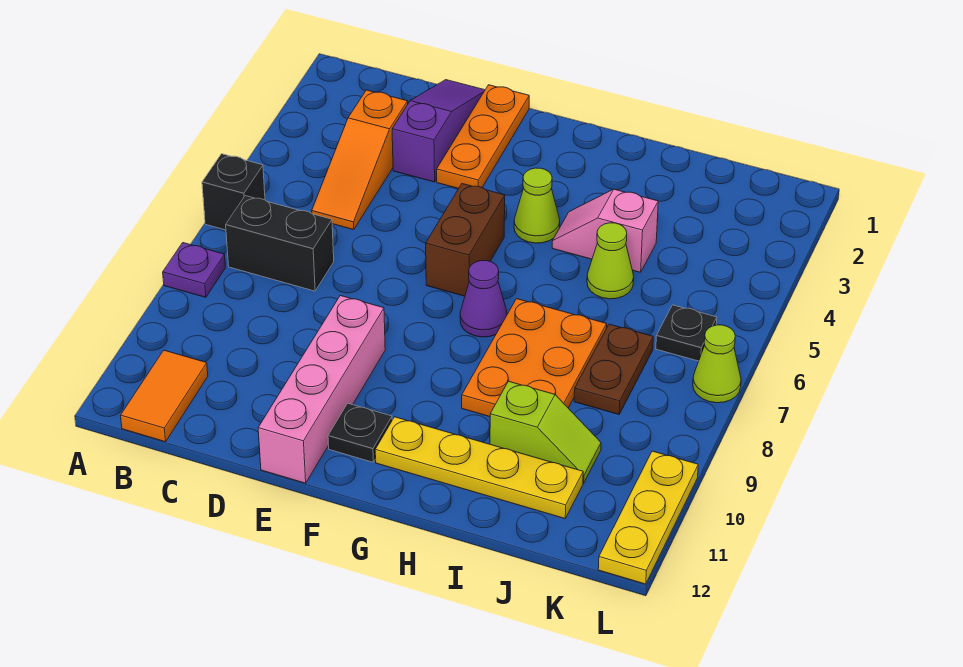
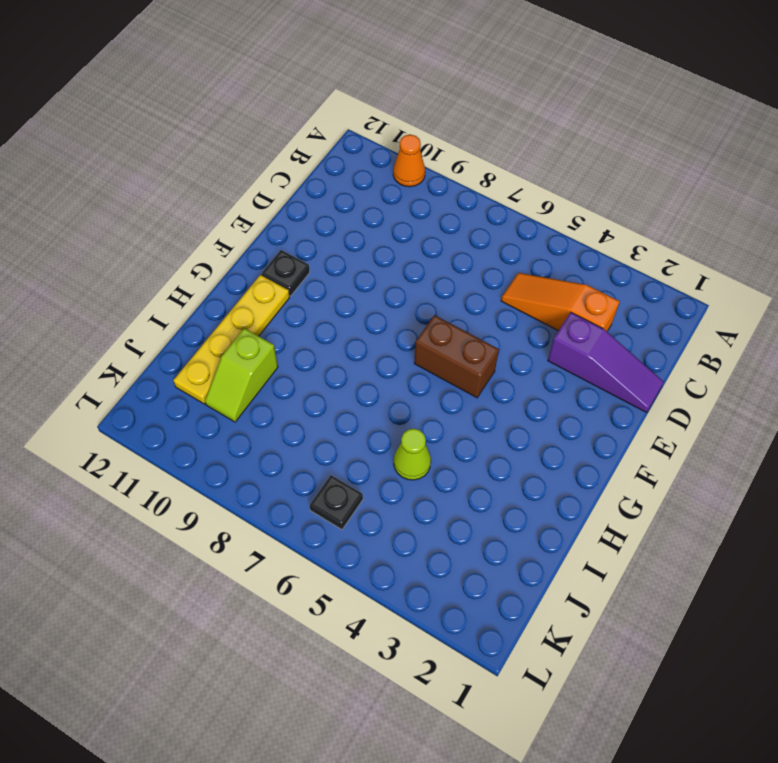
orange 1x1 cone [393,135,425,187] -> none
none -> black 1x1 brick [202,154,265,230]
none -> purple 1x1 plate [163,243,225,297]
none -> black 1x2 brick [226,196,334,291]

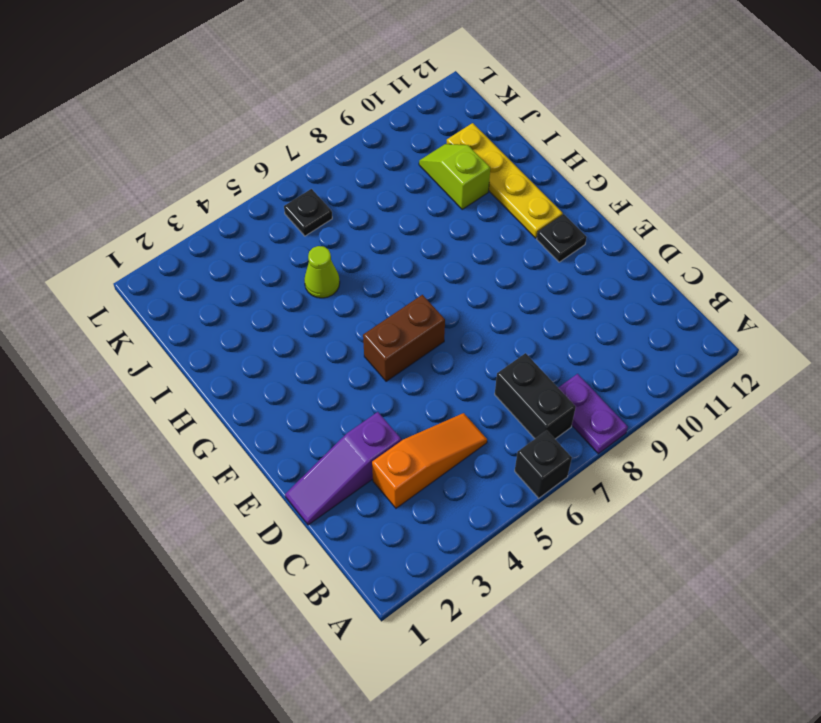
purple 1x2 plate [558,374,628,454] -> purple 1x1 plate [163,243,225,297]
none -> orange 1x2 tile [121,350,208,442]
none -> orange 1x3 plate [437,85,529,189]
none -> pink 1x4 brick [258,296,385,483]

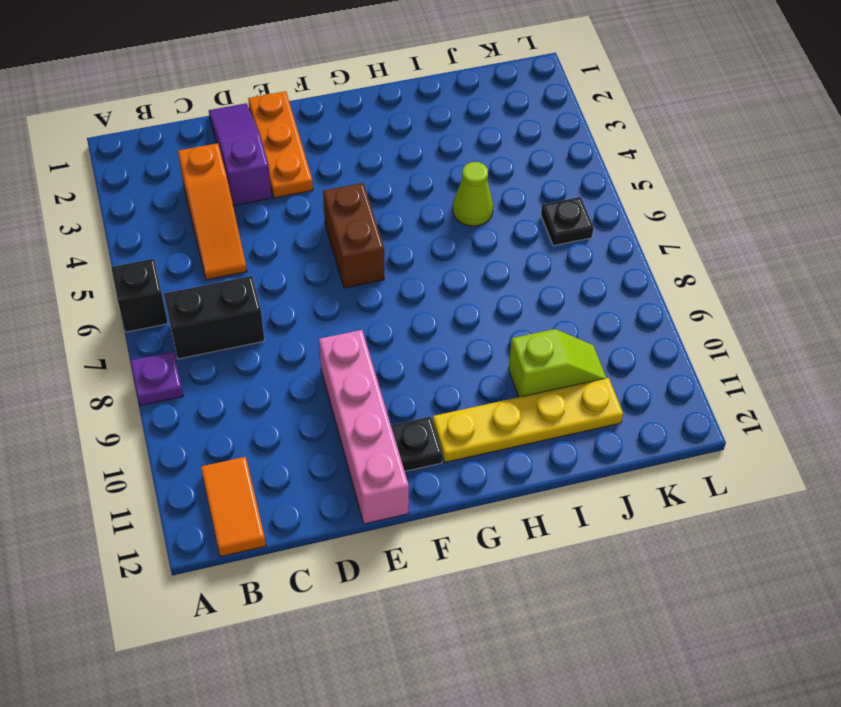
none -> lime 1x1 cone [514,168,560,243]
none -> purple 1x1 cone [460,260,507,337]
none -> pink 1x2 slope [552,189,658,272]

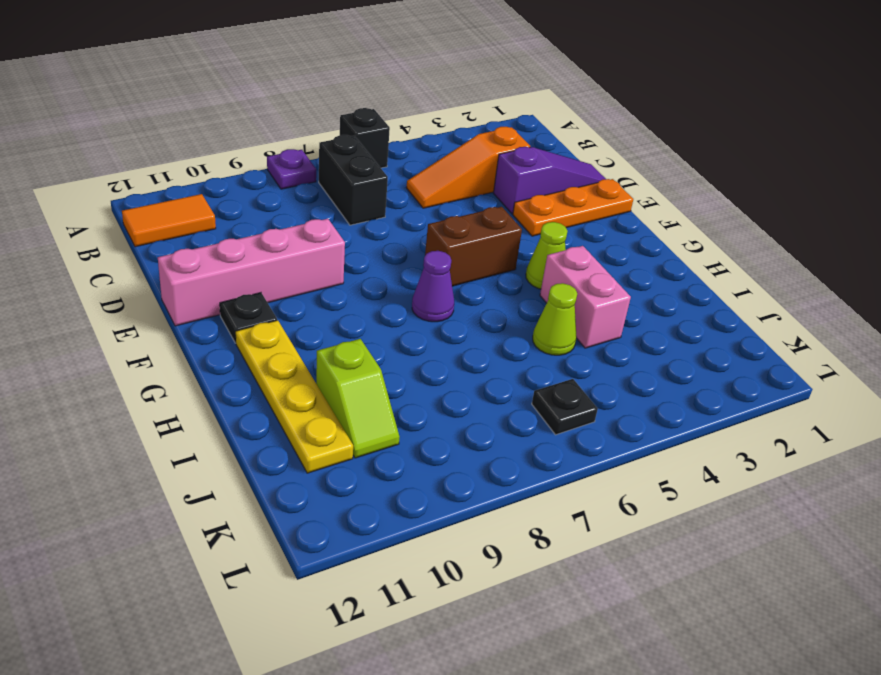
pink 1x2 brick [540,246,631,348] -> pink 1x2 slope [552,189,658,272]
none -> orange 2x3 plate [462,299,607,417]
none -> brown 1x2 plate [574,324,653,414]
none -> lime 1x1 cone [693,325,741,403]

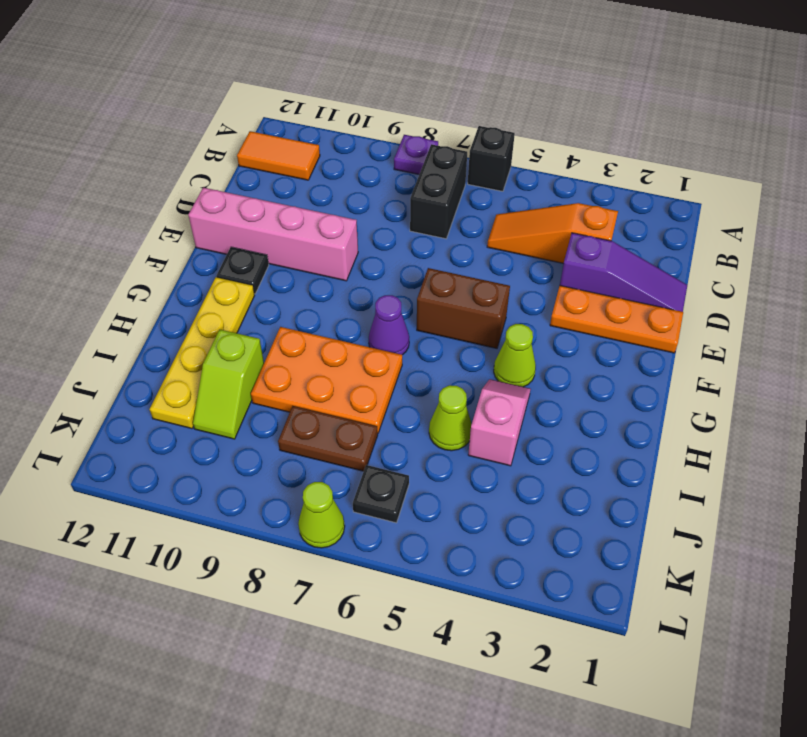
none -> yellow 1x3 plate [598,451,698,584]

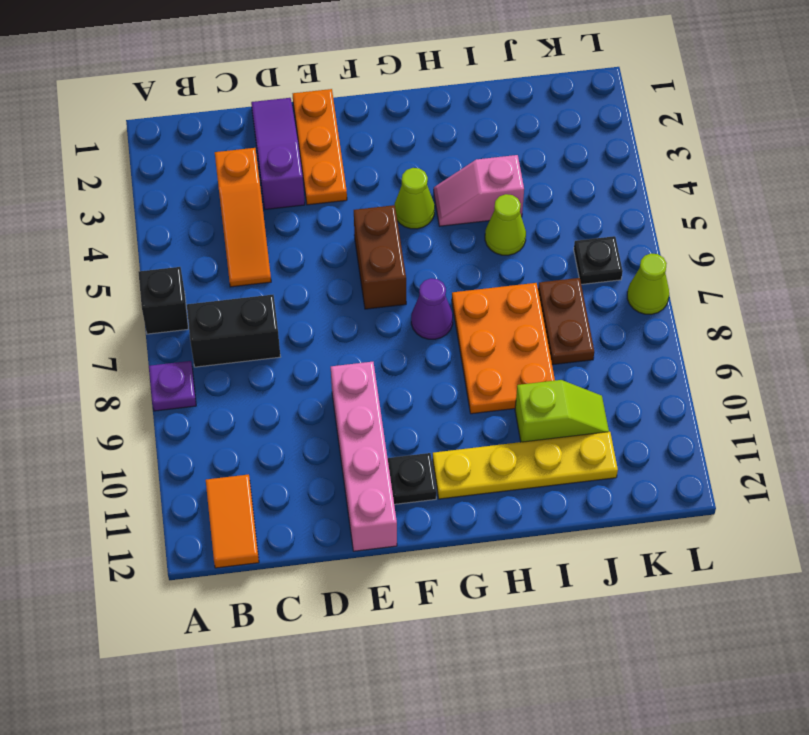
none -> yellow 1x3 plate [598,451,698,584]

